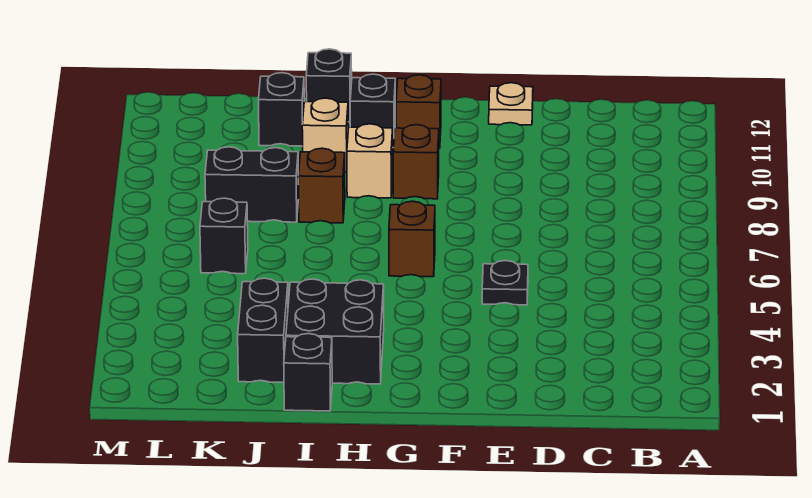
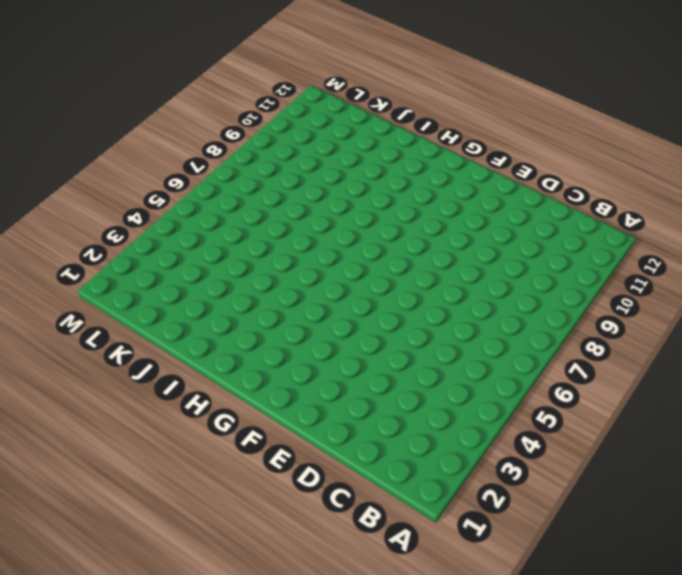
none -> black 1x1 plate [482,261,528,305]
none -> tan 1x1 plate [489,83,533,125]
none -> brown 1x1 brick [389,201,435,277]

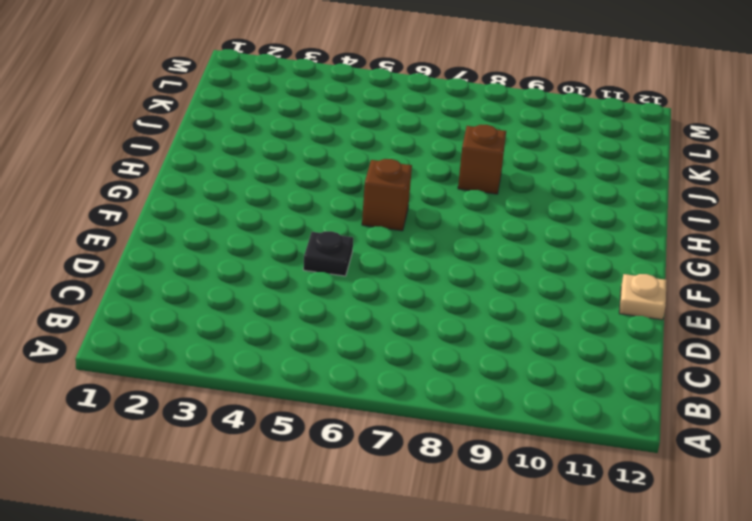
none -> brown 1x1 brick [393,125,439,199]
none -> brown 1x1 brick [396,75,441,148]
none -> black 2x2 brick [286,279,384,384]

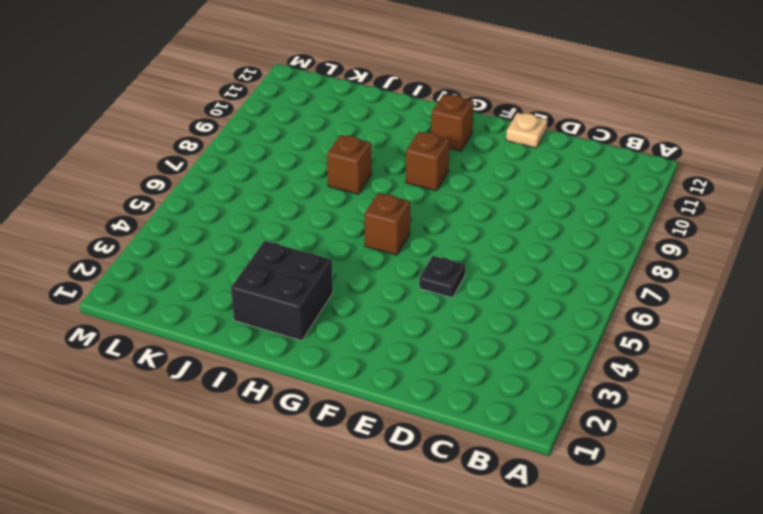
none -> tan 1x1 brick [347,124,393,198]
none -> black 1x1 brick [350,74,395,148]
none -> black 1x1 brick [284,334,332,411]

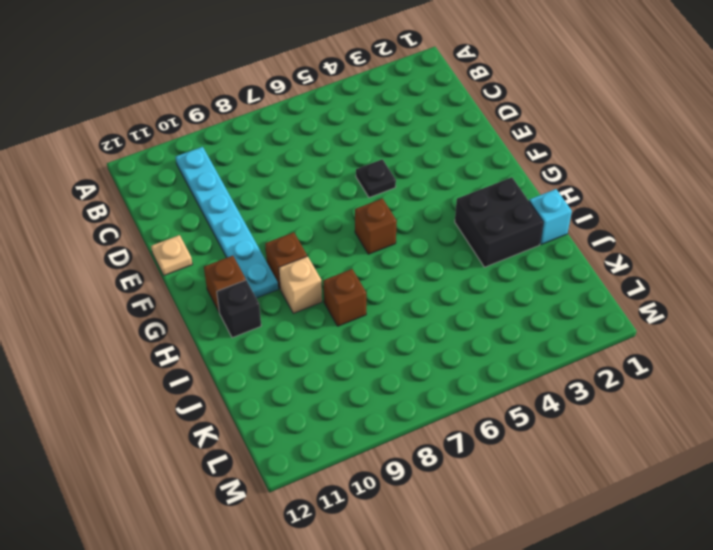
cyan 1x6 plate [176,147,278,298] -> none
cyan 1x1 brick [529,189,572,245] -> black 1x1 brick [284,334,332,411]
none -> tan 1x1 brick [302,98,348,172]
none -> black 1x1 brick [306,49,352,122]
none -> black 1x2 brick [238,278,288,382]

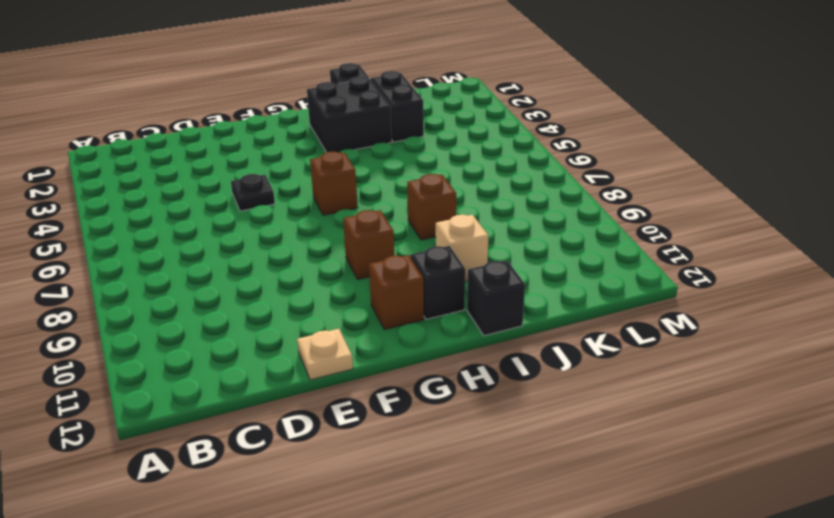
none -> tan 1x1 brick [347,124,393,198]
none -> black 1x2 brick [205,147,299,222]
none -> black 1x1 brick [259,73,304,146]

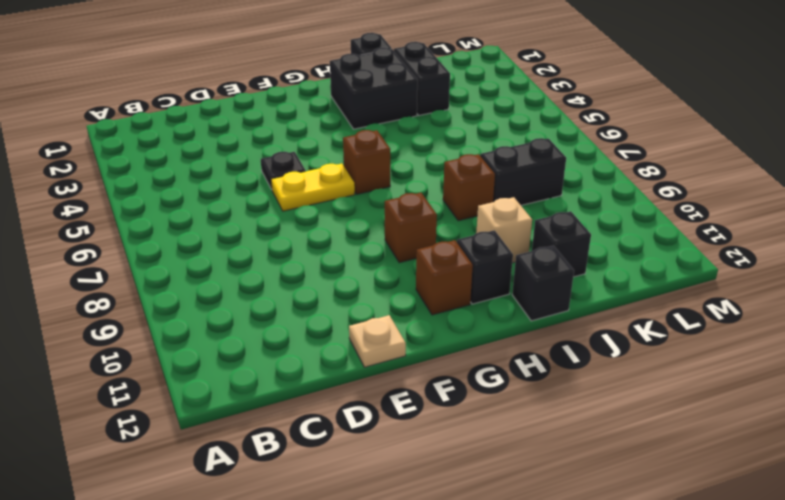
yellow 1x2 plate [271,164,355,211] -> none
none -> tan 1x1 brick [347,124,393,198]
none -> black 1x1 brick [200,198,248,274]

